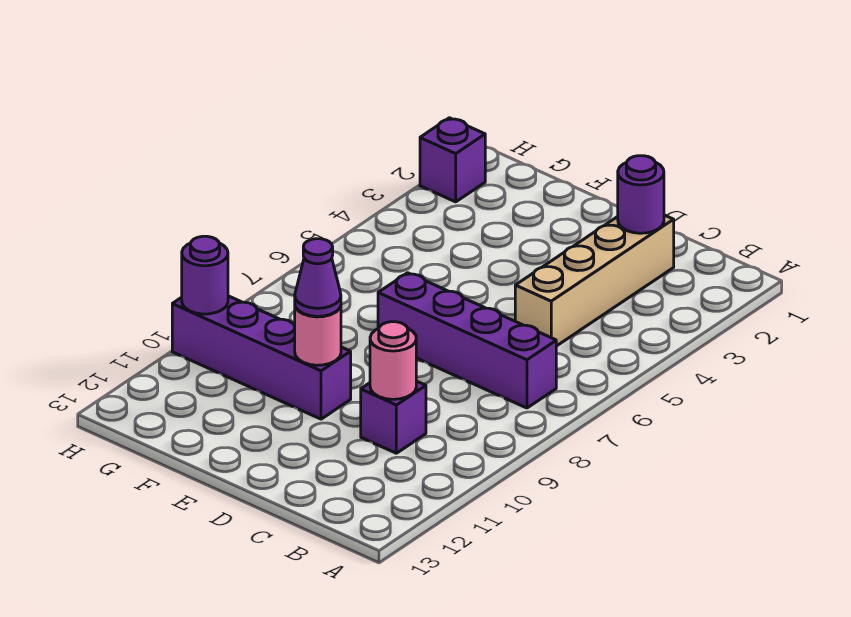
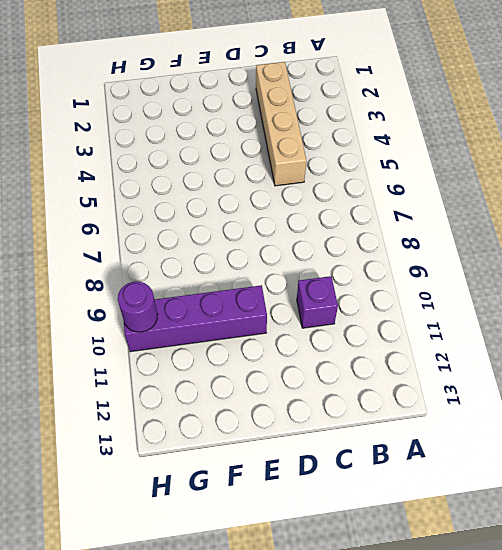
none -> purple 1x4 brick [378,273,556,408]
none -> purple 1x1 brick [420,118,485,202]

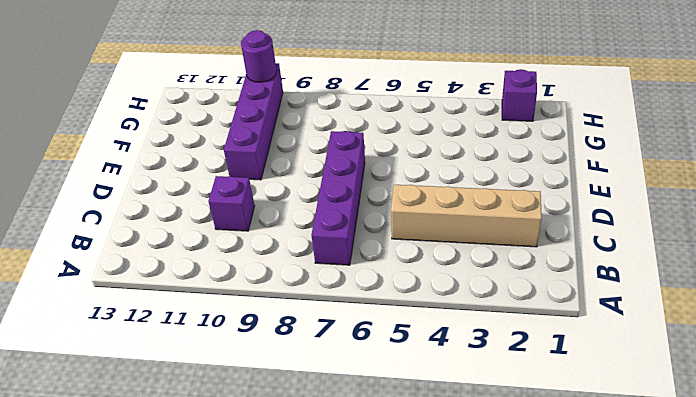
none -> purple 1x1 round brick [618,156,664,233]
none -> pink 1x1 round brick [370,322,416,399]

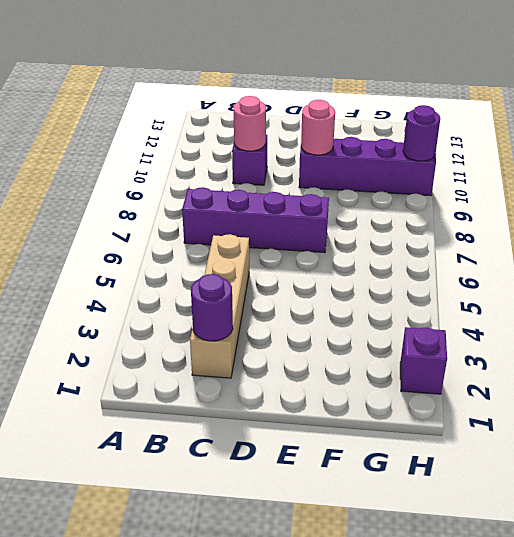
none -> purple 1x1 cone [295,239,341,316]

